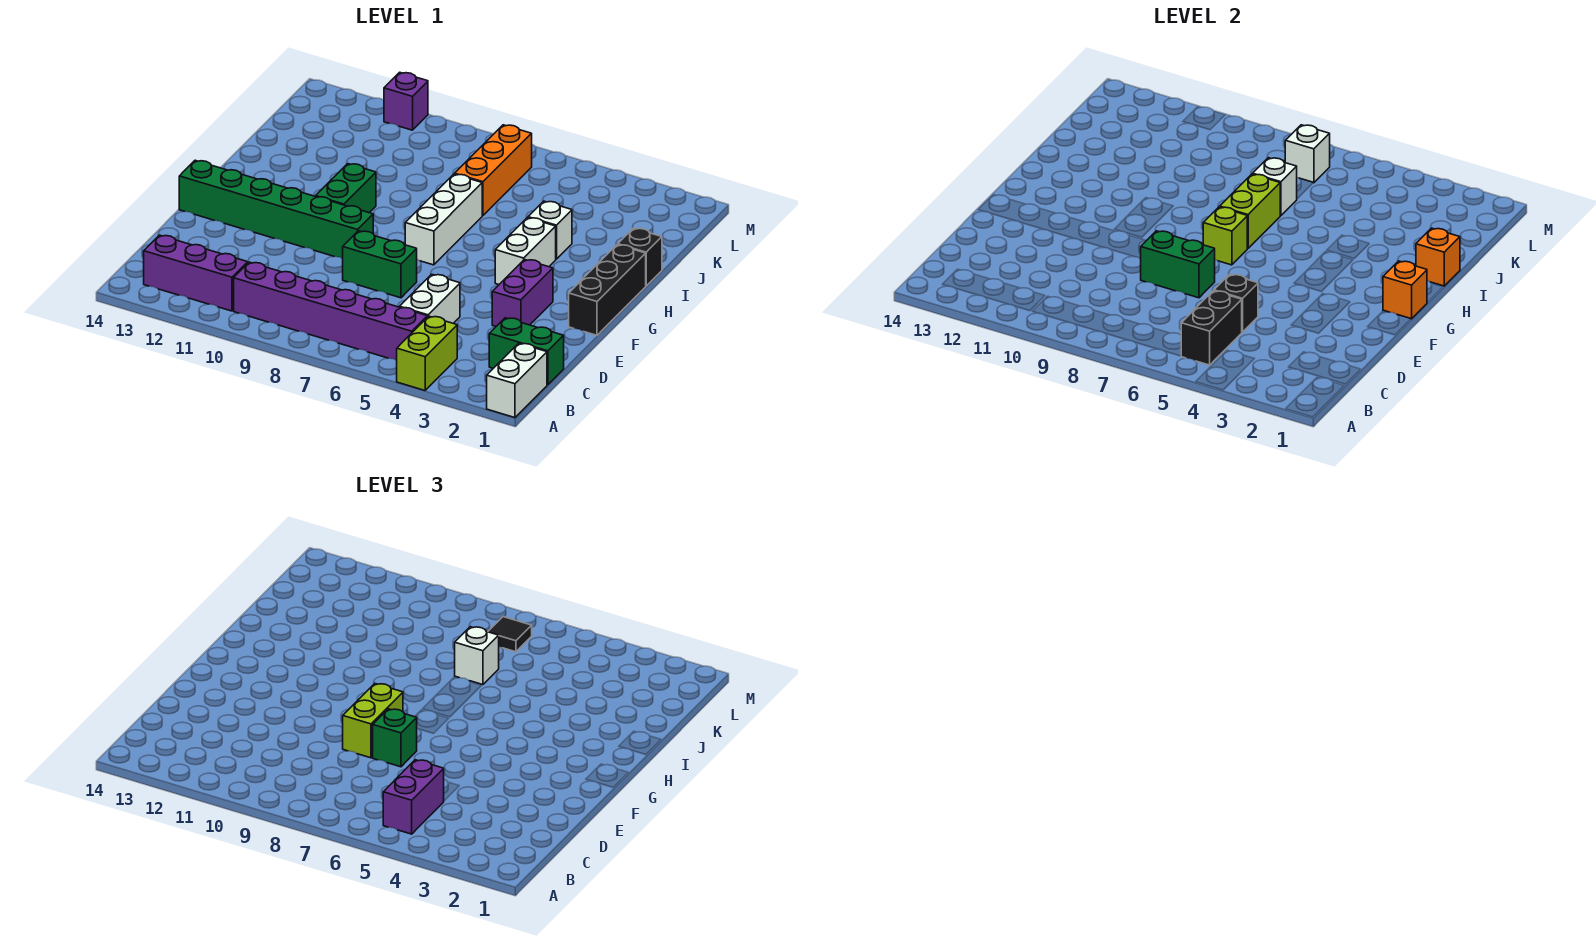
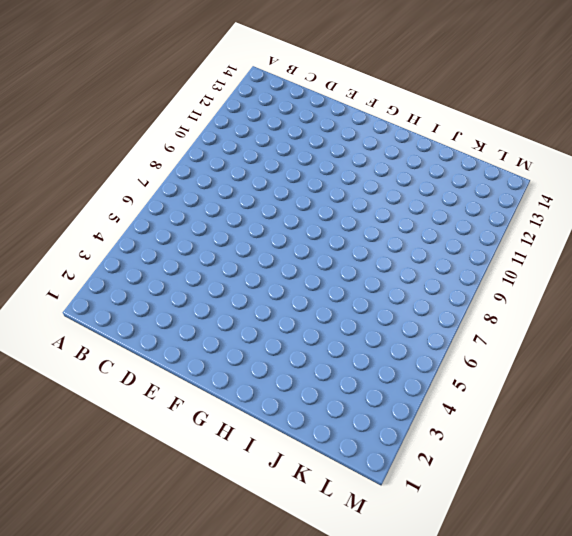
none -> white 1x2 brick [487,343,547,418]
none -> lime 1x2 brick [397,316,457,390]
none -> purple 1x6 brick [234,262,427,360]
none -> purple 1x3 brick [144,235,248,311]

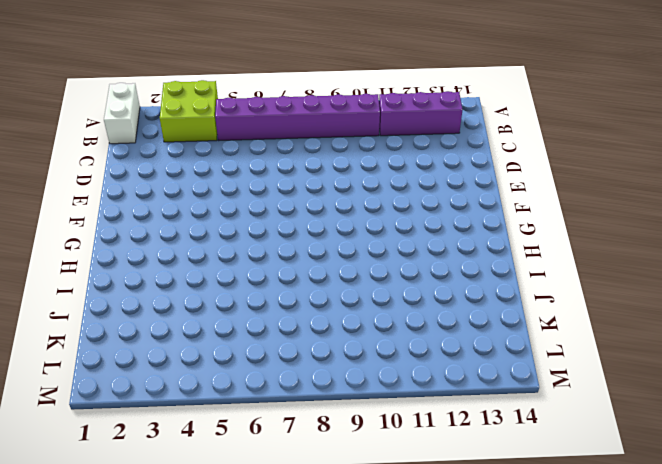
lime 2x2 brick [160,80,218,142] -> lime 1x2 brick [397,316,457,390]
none -> green 1x2 brick [489,318,564,385]
none -> white 1x2 brick [400,274,460,323]
none -> purple 1x2 brick [492,260,553,326]
none -> green 1x2 brick [343,231,417,298]

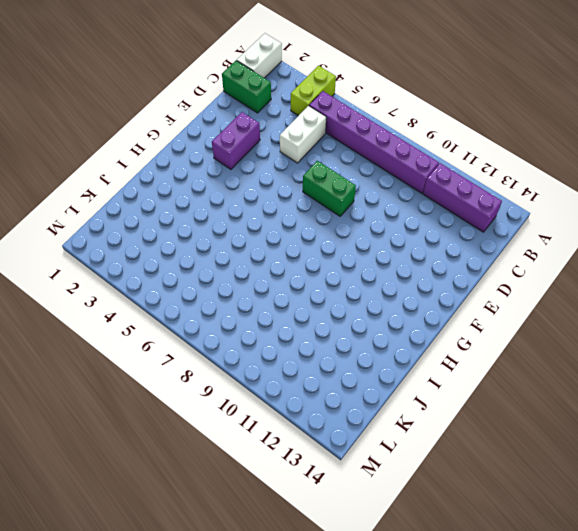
none -> black 1x3 brick [569,245,646,335]
none -> green 1x6 brick [179,160,373,259]
none -> white 1x2 brick [495,218,556,284]
none -> white 1x3 brick [405,174,482,265]

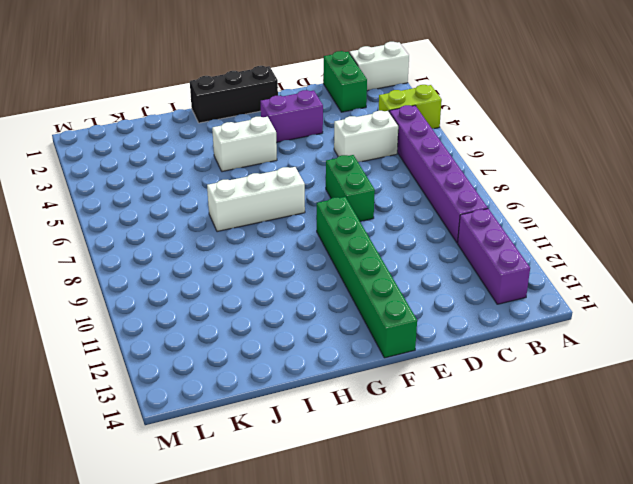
none -> green 1x2 brick [316,164,376,213]
none -> black 1x1 brick [618,228,662,286]
none -> white 1x1 brick [528,201,572,259]
none -> orange 1x3 brick [455,125,532,216]

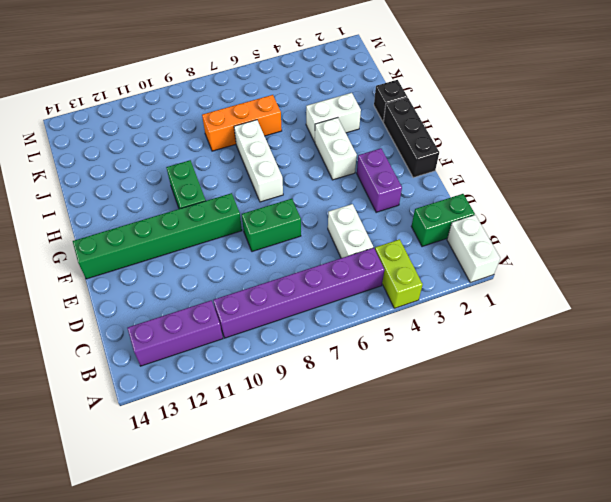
white 1x2 brick [306,93,361,142] -> white 1x1 brick [528,201,572,259]
orange 1x3 brick [202,95,282,151] -> orange 1x3 brick turned to [455,125,532,216]
none -> purple 1x1 brick [384,72,428,130]
none -> black 1x2 brick [1181,291,1242,365]
none -> black 1x1 brick [1214,274,1258,332]
none -> green 1x2 brick [1140,231,1215,298]

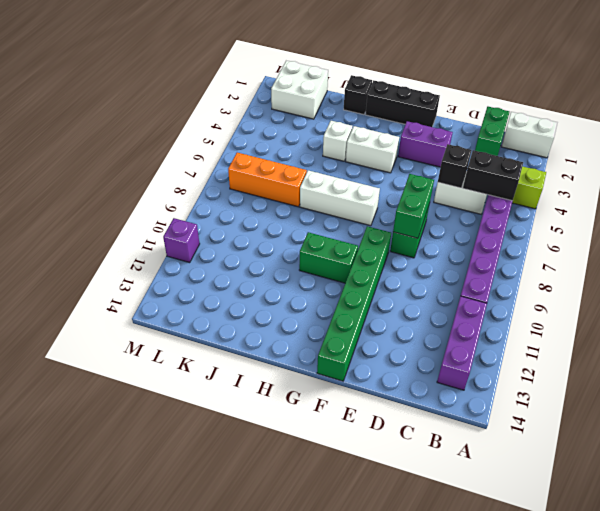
white 2x2 brick [271,61,328,119] -> none
none -> orange 1x1 brick [1383,261,1427,319]
none -> lime 1x1 brick [1203,207,1247,265]
none -> lime 1x2 brick [1220,174,1280,248]
none -> orange 1x1 brick [1416,228,1460,286]

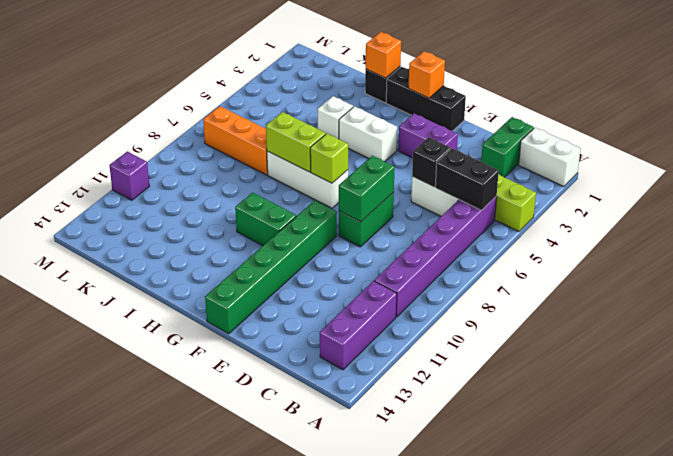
none -> white 1x1 brick [1253,158,1297,216]
none -> white 1x1 brick [1285,125,1330,183]
none -> purple 1x2 brick [383,760,444,834]
none -> green 1x1 brick [373,709,417,767]

